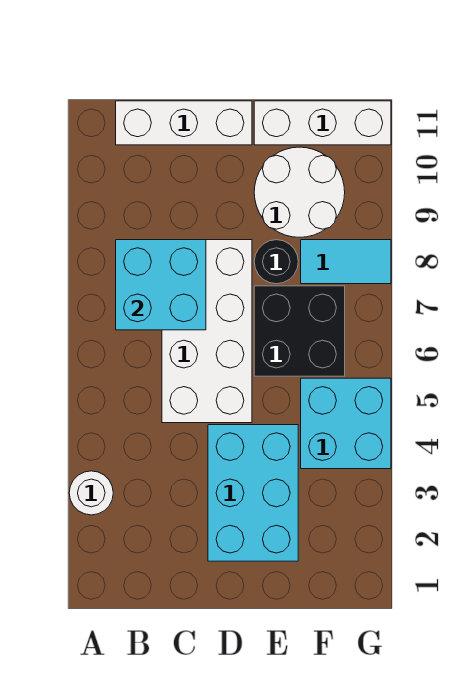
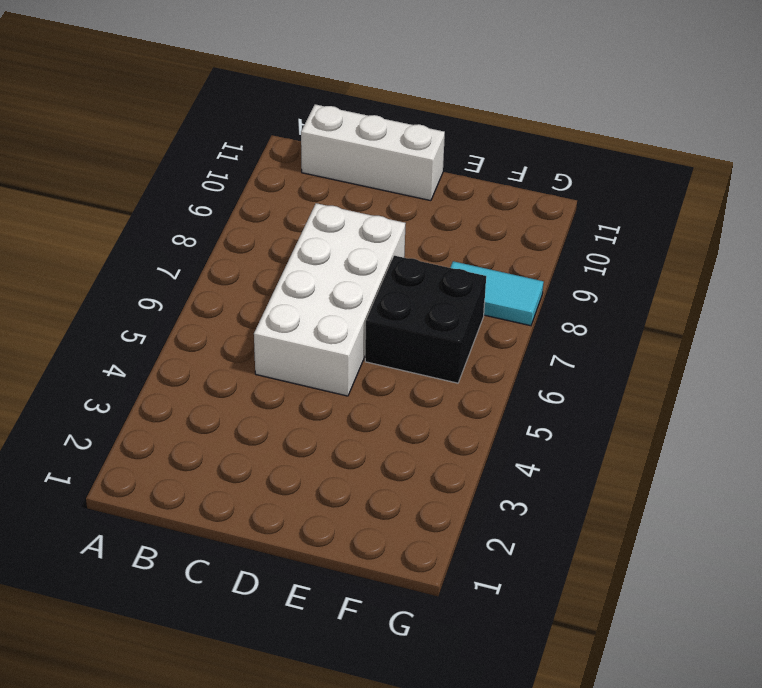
none -> white 1x1 round brick [69,471,113,515]
none -> cyan 2x3 brick [208,425,298,561]

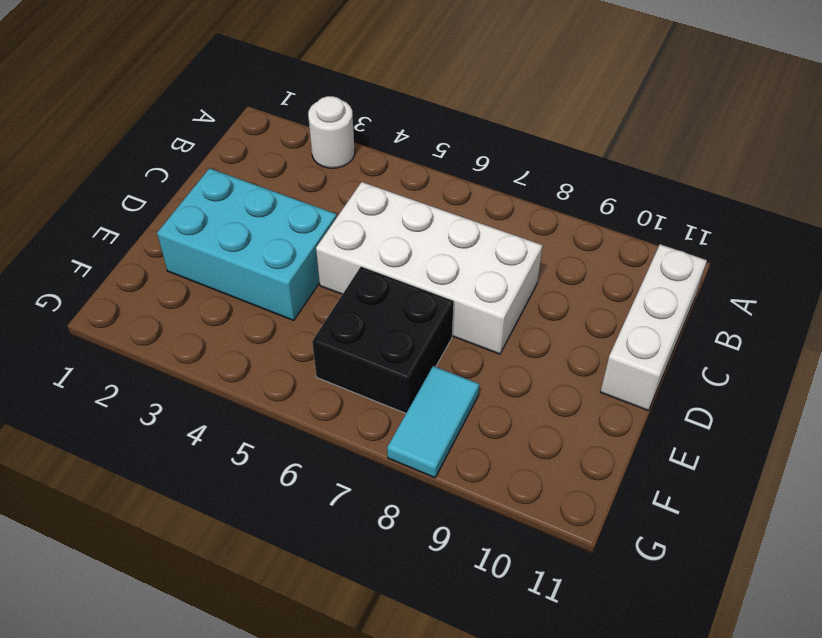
none -> black 1x1 round brick [254,240,298,284]
none -> white 2x2 round brick [254,147,345,237]

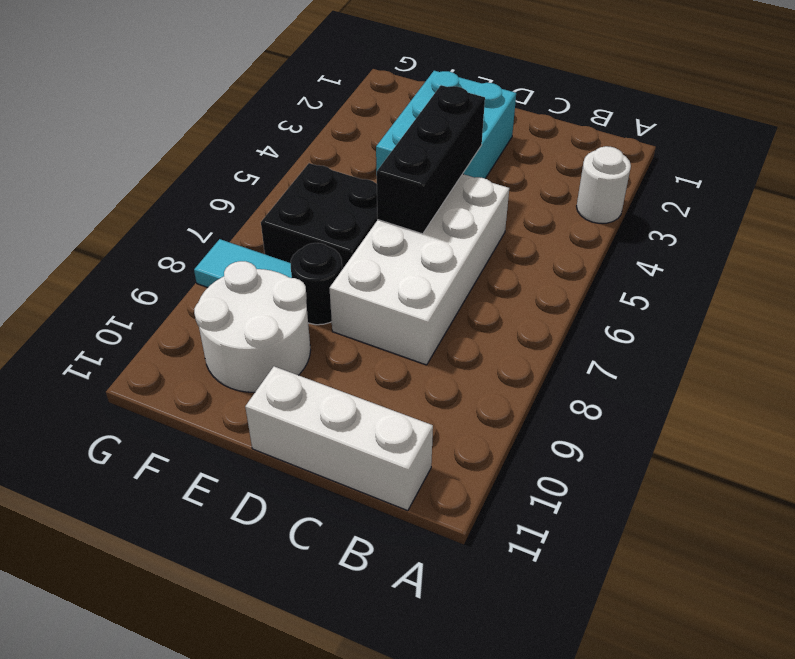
black 1x3 brick [377,85,485,234] -> none
none -> white 1x3 brick [254,101,391,145]
none -> cyan 2x2 brick [301,378,391,469]

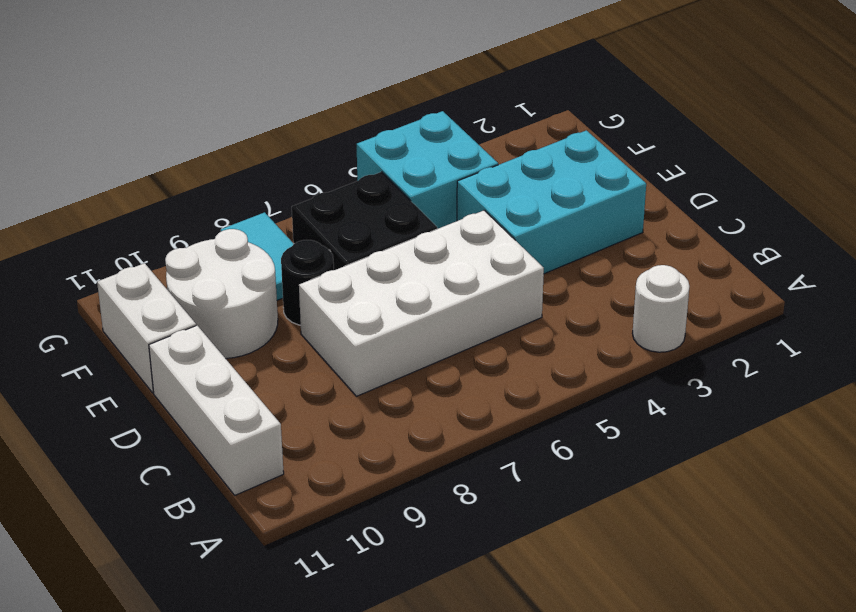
white 1x2 brick [97,263,196,393] -> white 1x3 brick [254,101,391,145]
none -> cyan 2x2 brick [116,240,206,330]

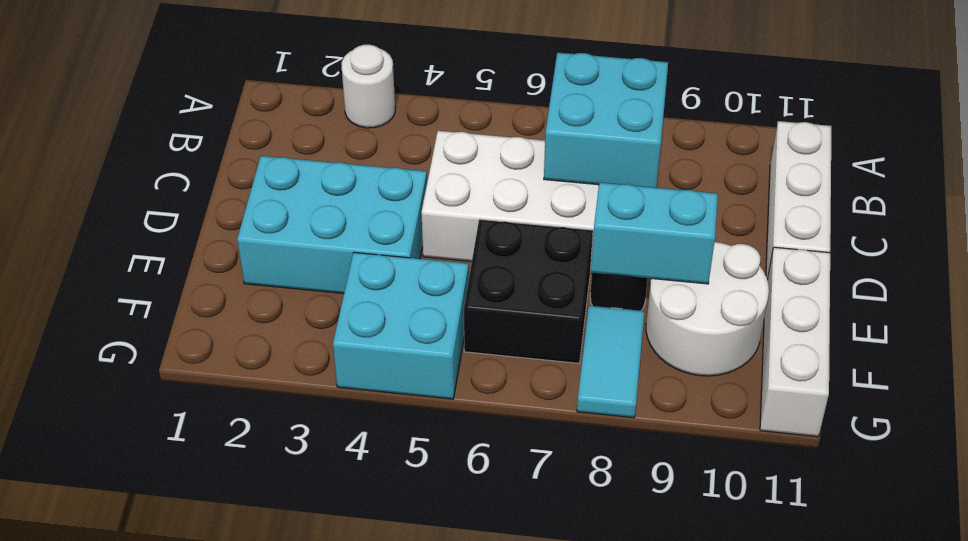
cyan 1x2 brick [591,183,718,284] -> none

